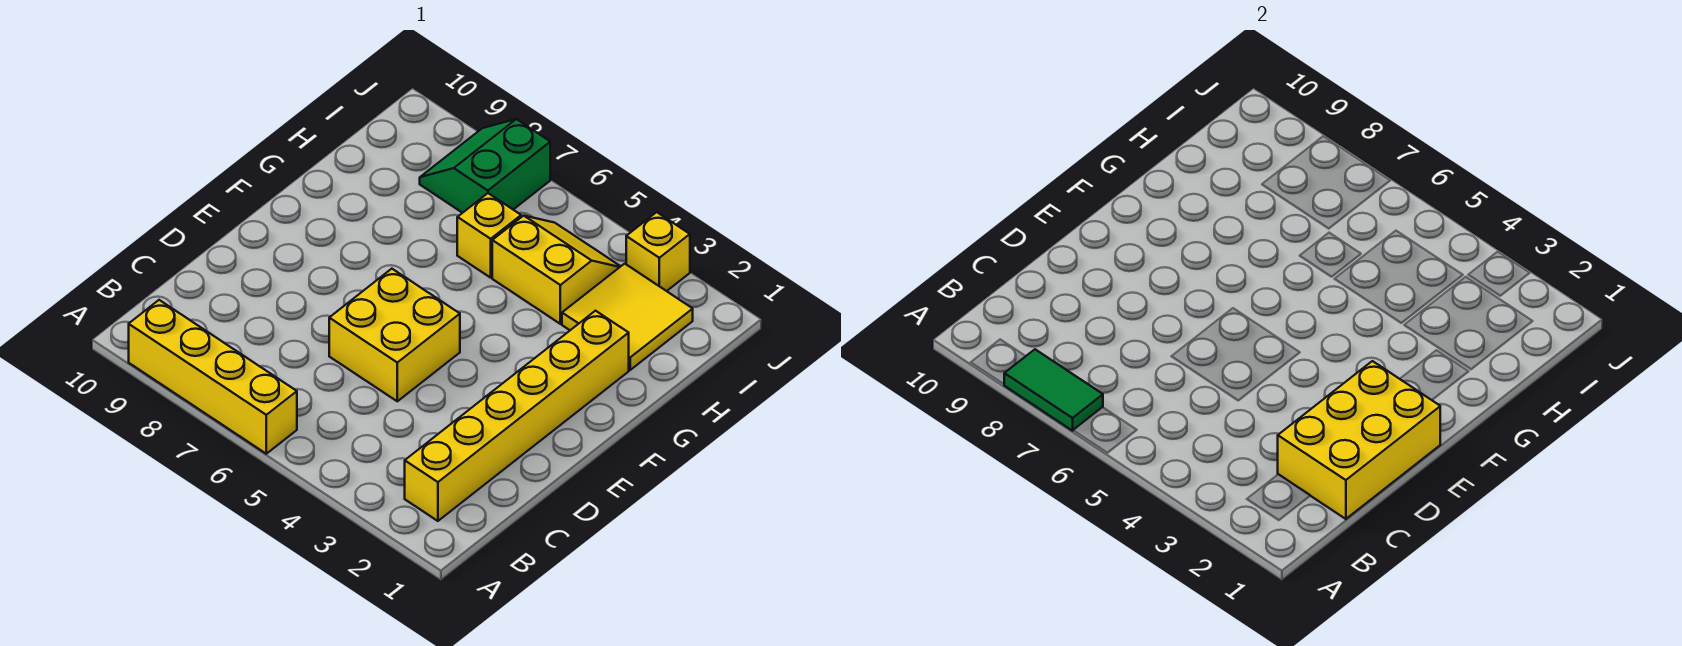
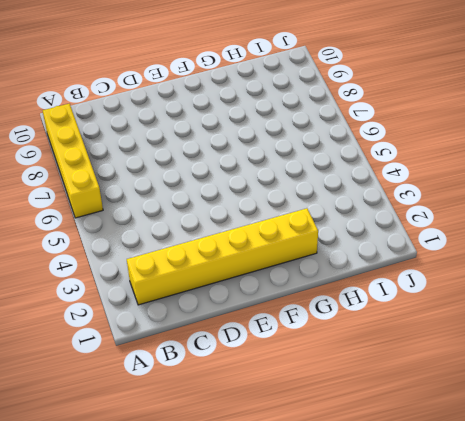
none -> yellow 2x2 brick [329,269,460,401]
none -> yellow 2x2 tile [562,264,693,370]

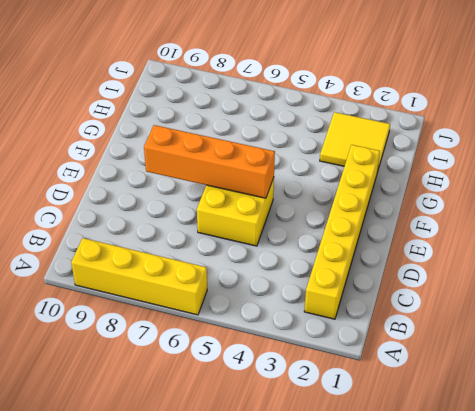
orange 1x4 brick [144,125,275,198] -> none
none -> yellow 2x2 slope [492,216,621,324]
none -> yellow 1x1 brick [457,193,521,278]

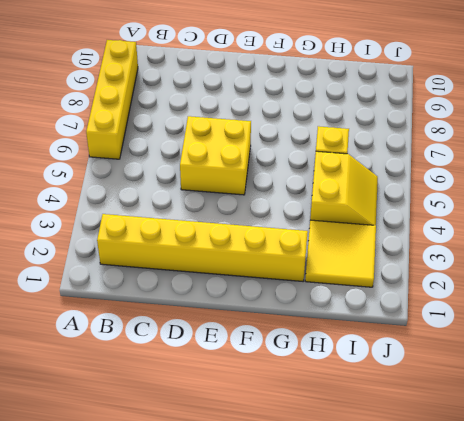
none -> green 2x2 slope [420,119,550,213]
none -> yellow 1x1 brick [626,212,690,291]

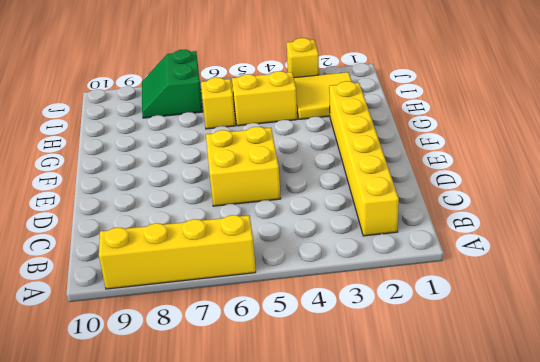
none -> green 1x2 tile [1004,349,1103,431]
none -> yellow 2x3 brick [1278,361,1440,519]

